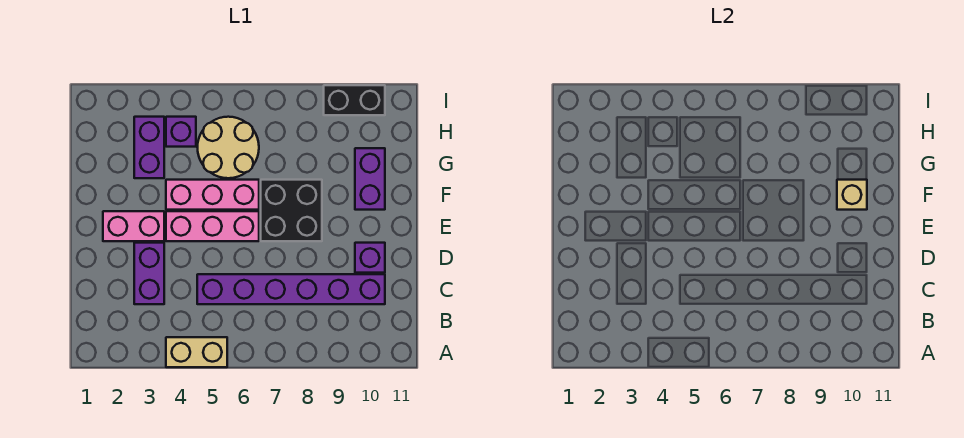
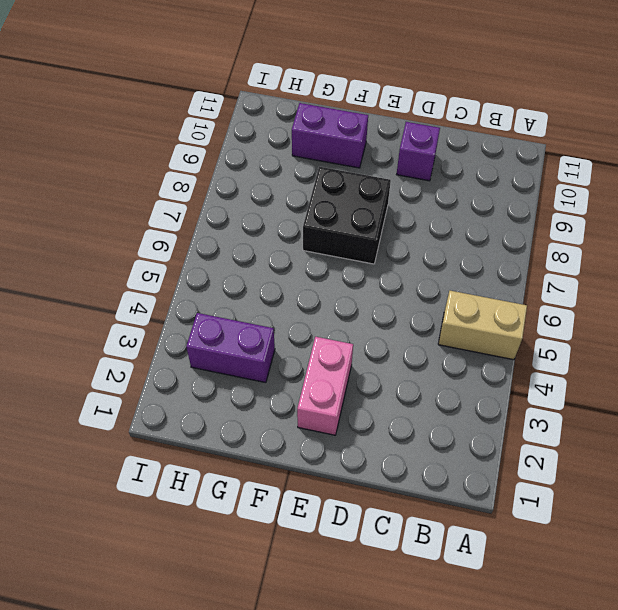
tan 1x2 brick [438,291,527,360] -> tan 1x2 brick turned to [166,337,227,367]
none -> purple 1x2 brick [134,243,164,304]
none -> purple 1x6 brick [197,274,385,304]
none -> pink 1x3 brick [166,211,259,241]

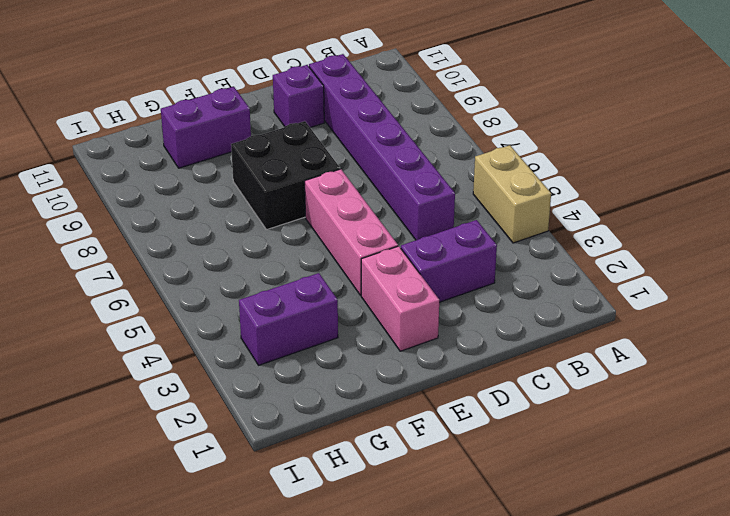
none -> pink 1x3 brick [166,180,259,210]
none -> tan 2x2 round brick [198,117,259,178]
none -> purple 1x1 brick [166,117,196,147]

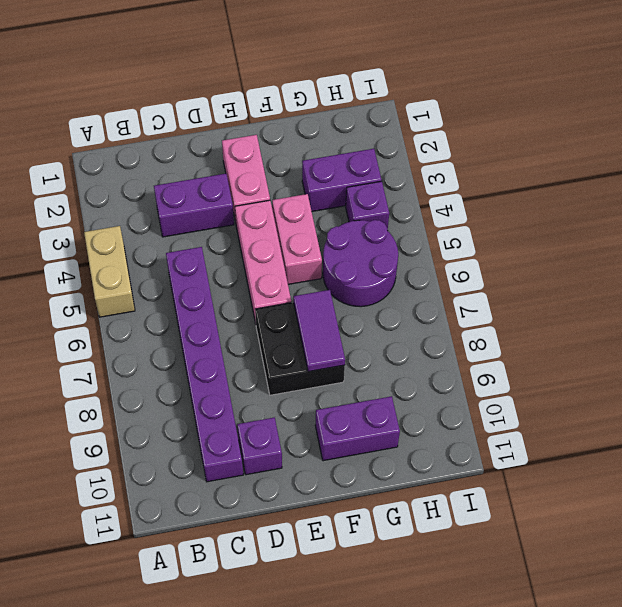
pink 1x2 brick [272,194,322,284] -> pink 1x3 brick [166,180,259,210]
purple 1x2 tile [294,290,345,372] -> none
purple 2x2 round brick [323,220,398,307] -> tan 2x2 round brick [198,117,259,178]
none -> black 1x2 brick [324,85,385,115]
none -> tan 1x1 brick [837,180,867,210]

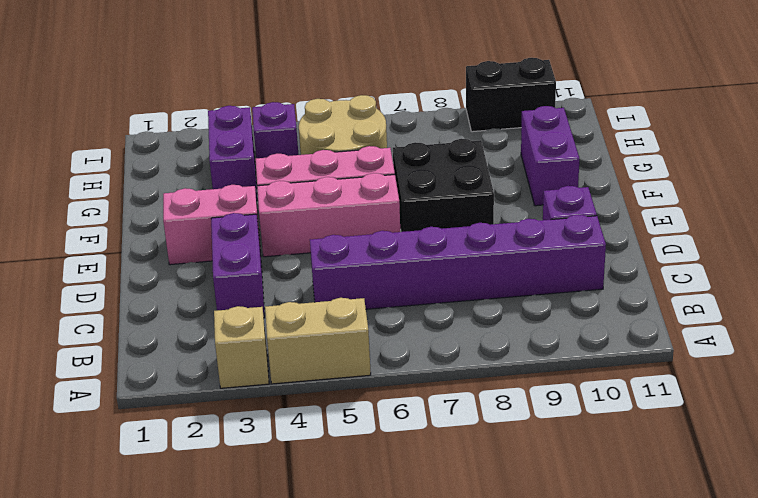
tan 1x1 brick [214,306,269,388] -> tan 1x1 brick moved to [837,180,867,210]

